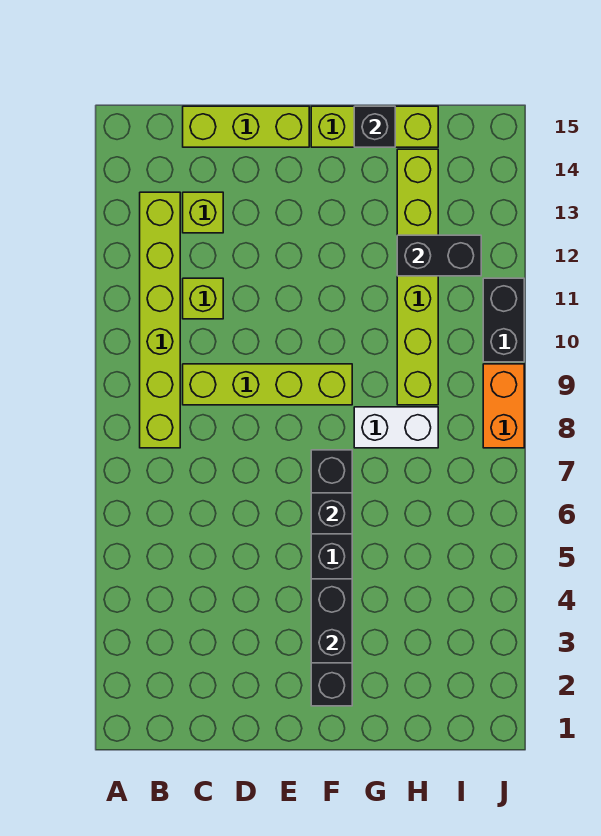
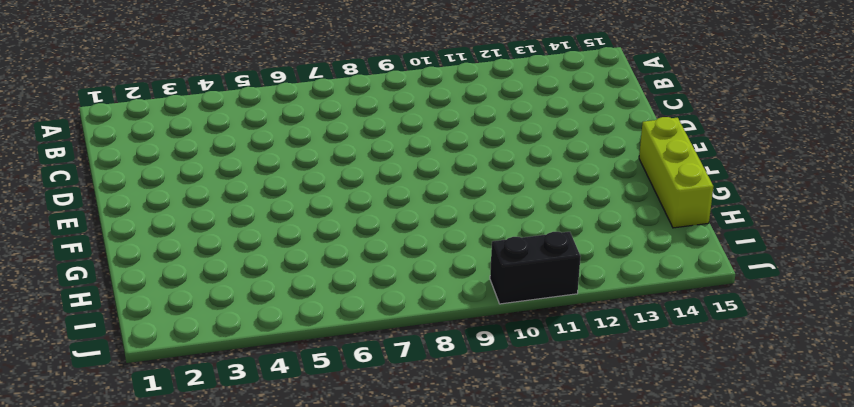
none -> lime 1x6 brick [140,192,180,448]
none -> lime 1x4 brick [183,364,352,405]
none -> lime 1x1 brick [183,278,223,319]

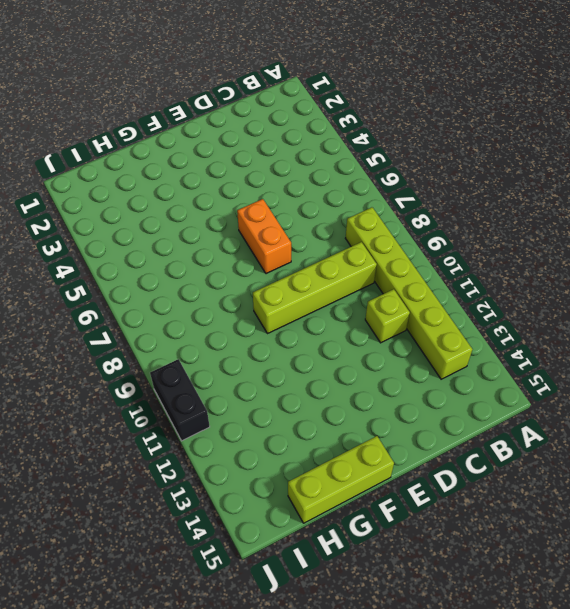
orange 1x2 brick [237,199,291,274] -> orange 1x2 brick moved to [483,364,524,448]
none -> lime 1x1 brick [183,192,223,233]
none -> lime 1x3 brick [183,106,309,147]
none -> black 1x6 brick [311,450,352,706]

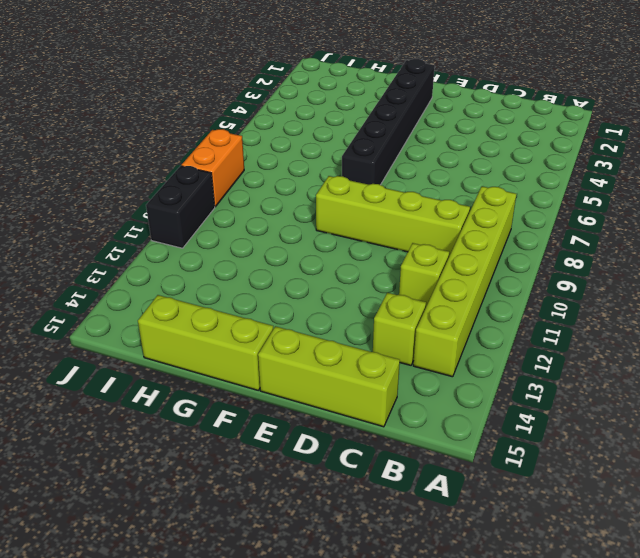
none -> white 1x2 brick [354,407,438,448]
none -> lime 1x6 brick [397,149,438,405]
none -> black 1x2 brick [311,579,352,663]

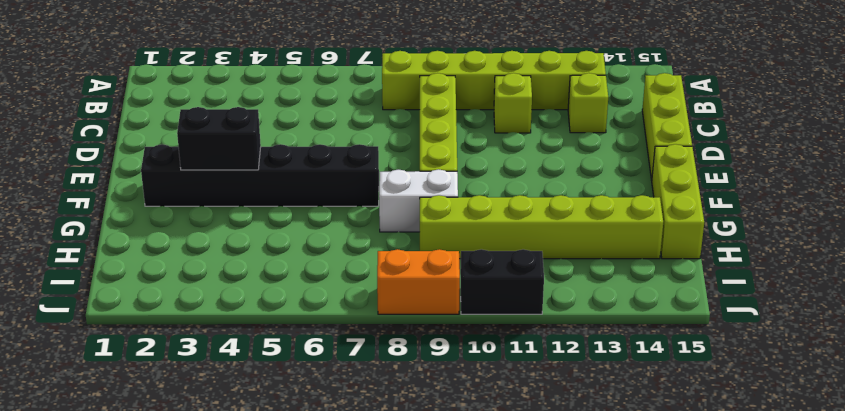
white 1x2 brick [379,169,458,232] -> white 1x2 brick turned to [354,407,438,448]
none -> black 1x1 brick [311,493,352,534]
none -> black 1x1 brick [354,106,395,147]
none -> black 1x2 brick [397,235,481,276]

